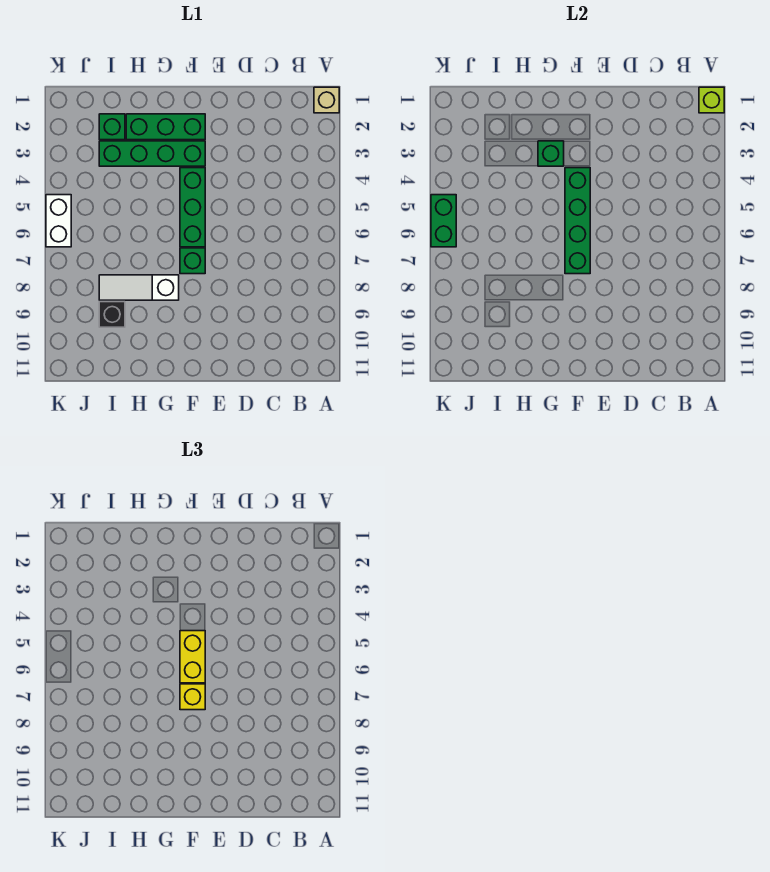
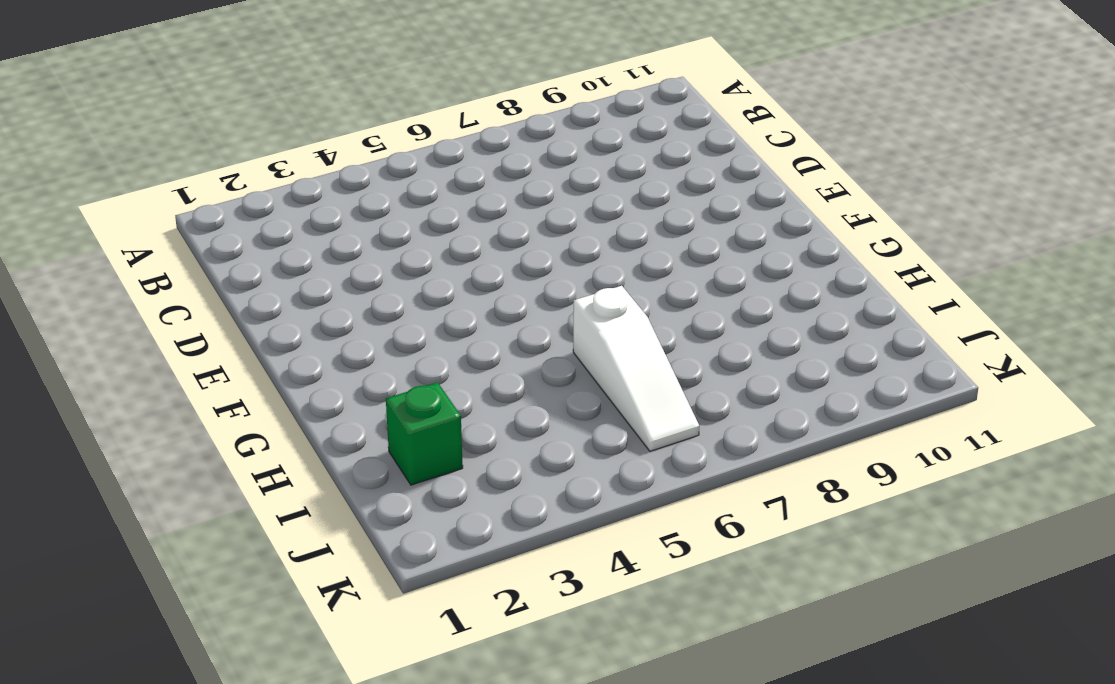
white 1x3 slope [573,286,699,451] -> white 1x3 slope moved to [99,275,179,300]
none -> tan 1x1 brick [314,87,339,113]
none -> green 1x3 brick [126,114,205,140]
none -> green 1x4 brick [99,141,205,166]

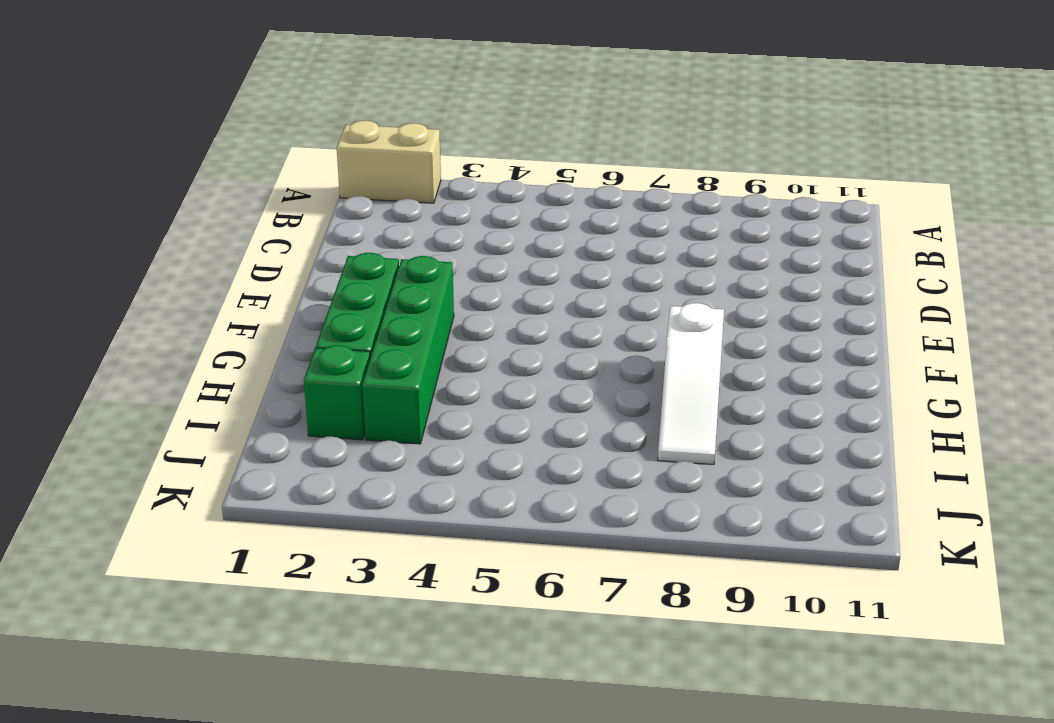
tan 1x2 brick [337,121,441,203] -> tan 1x1 brick [314,87,339,113]
none -> green 1x3 brick [180,168,205,247]
none -> green 1x1 brick [180,248,205,274]
none -> black 1x1 brick [99,302,125,327]

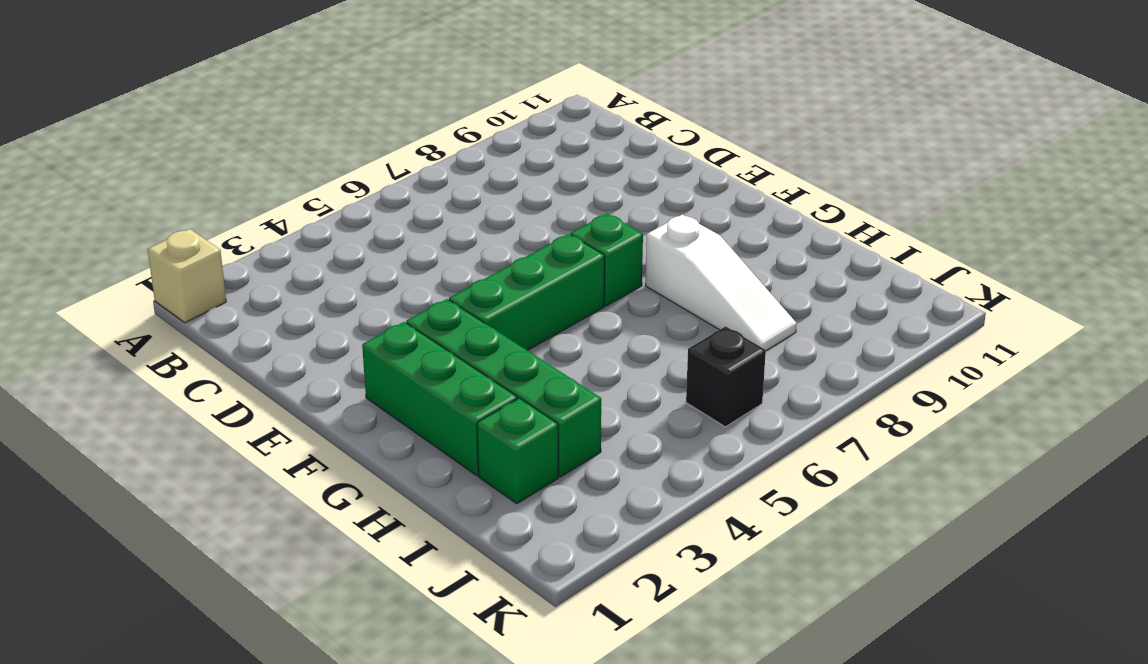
black 1x1 brick [686,326,766,427] -> black 1x1 brick moved to [99,302,125,327]
none -> white 1x2 brick [46,195,71,247]
none -> lime 1x1 brick [699,87,724,113]
none -> green 1x4 brick [565,168,590,274]

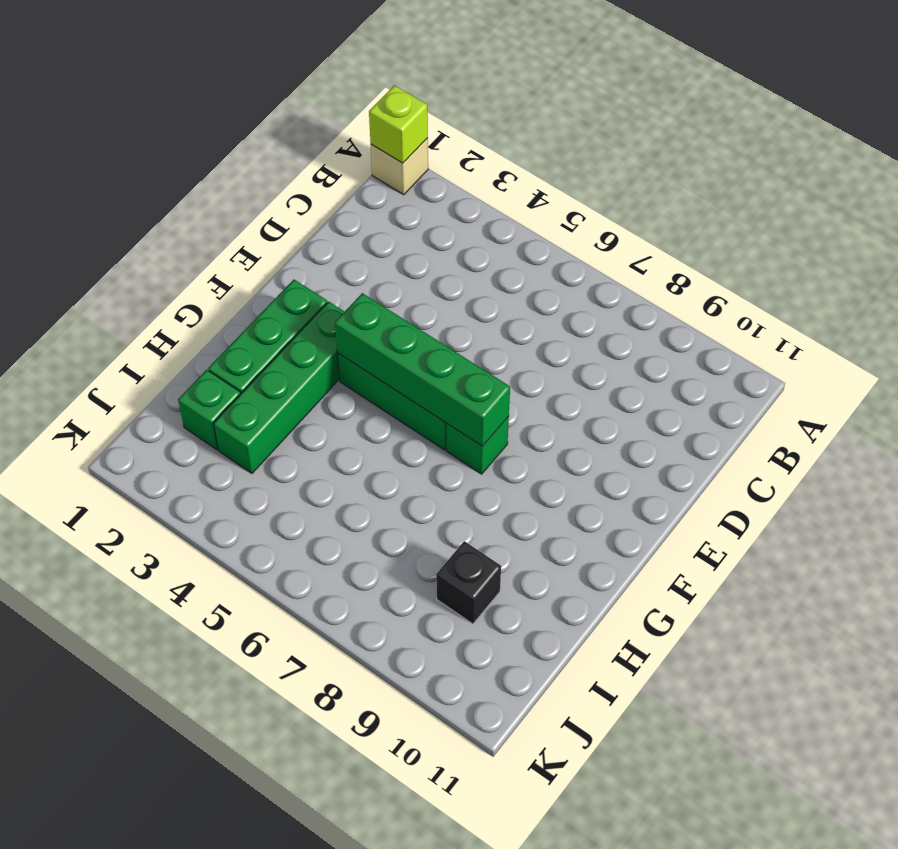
none -> white 1x3 slope [99,275,179,300]
none -> white 1x2 brick [46,195,71,247]
none -> green 1x1 brick [538,141,564,166]

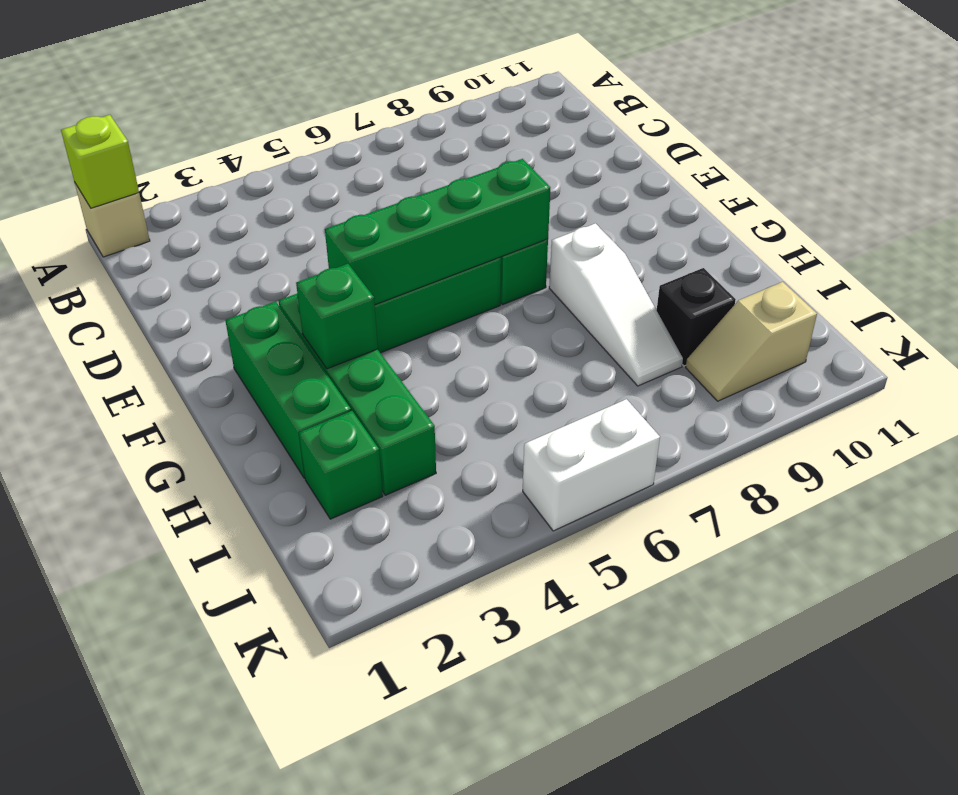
tan 1x2 slope [686,282,817,401] -> none
none -> green 1x2 brick [431,195,456,247]
none -> yellow 1x2 brick [180,631,205,683]
none -> yellow 1x1 brick [180,684,205,710]

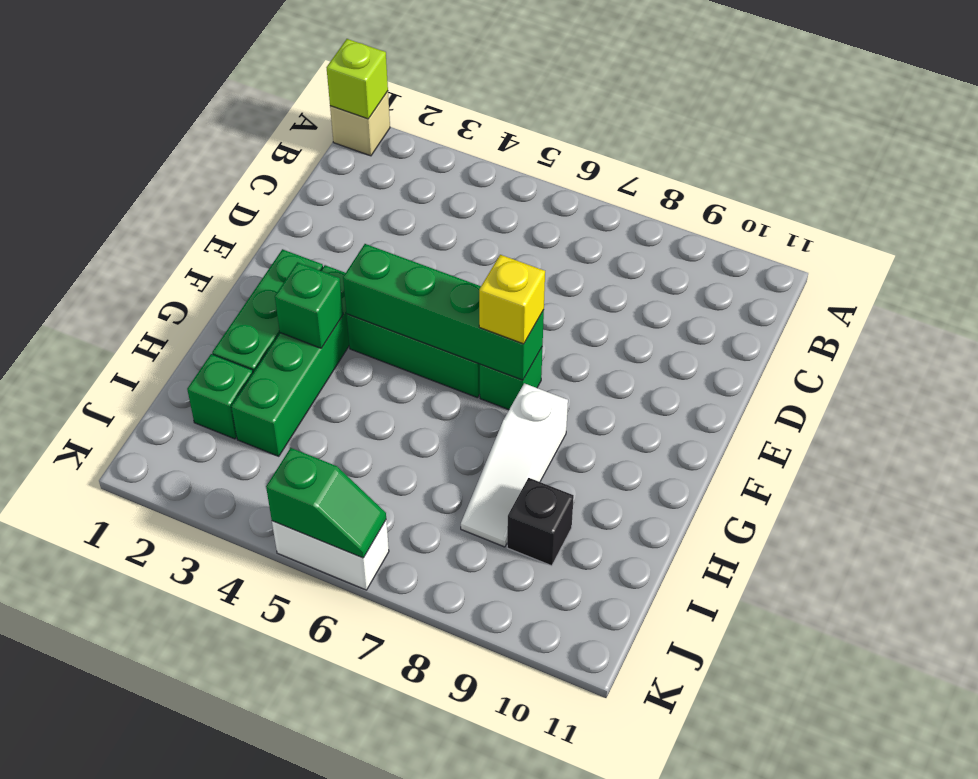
green 1x2 slope [266,448,386,558] -> green 1x2 brick [431,195,456,247]
none -> yellow 1x2 brick [180,631,205,683]

